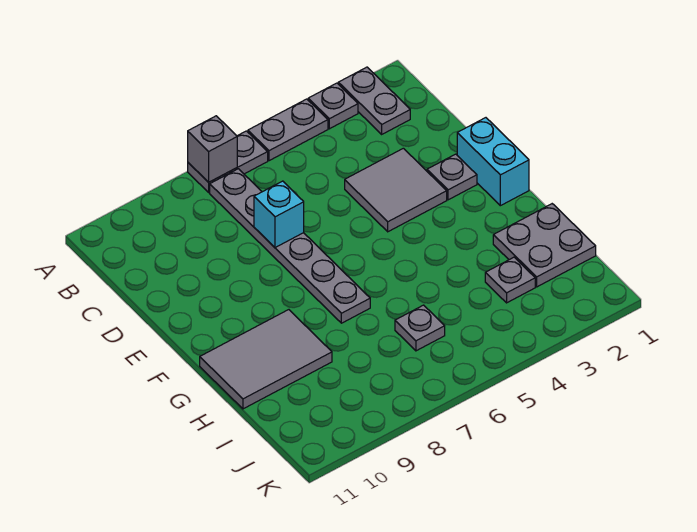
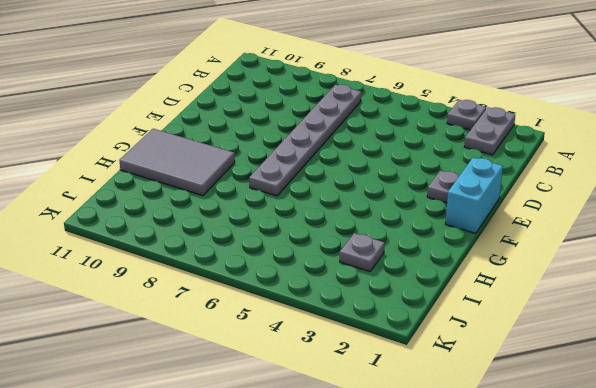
none -> grey 1x2 plate [248,99,328,161]
none -> grey 1x2 plate [188,131,268,192]
none -> grey 2x2 tile [345,148,447,232]

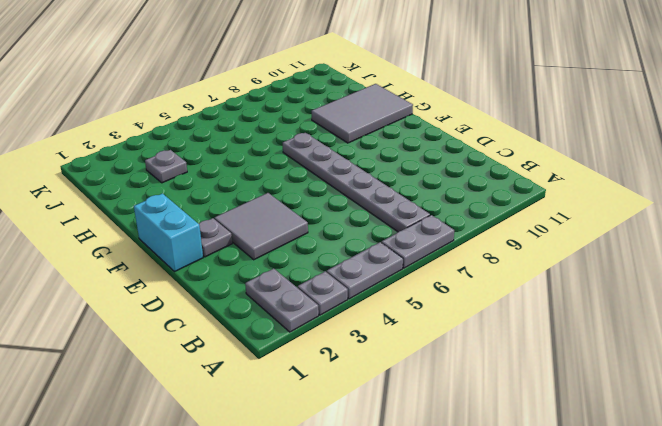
none -> grey 2x2 plate [493,204,596,287]
none -> grey 1x1 plate [395,305,445,351]
none -> grey 1x1 brick [188,116,237,182]

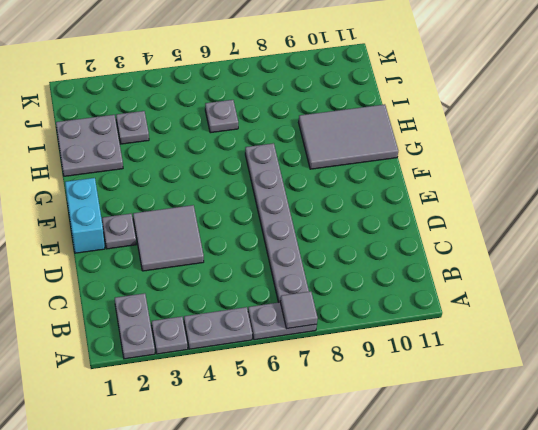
grey 1x1 tile [280,291,318,329] -> grey 1x1 brick [188,116,237,182]
none -> cyan 1x1 brick [254,181,304,248]

